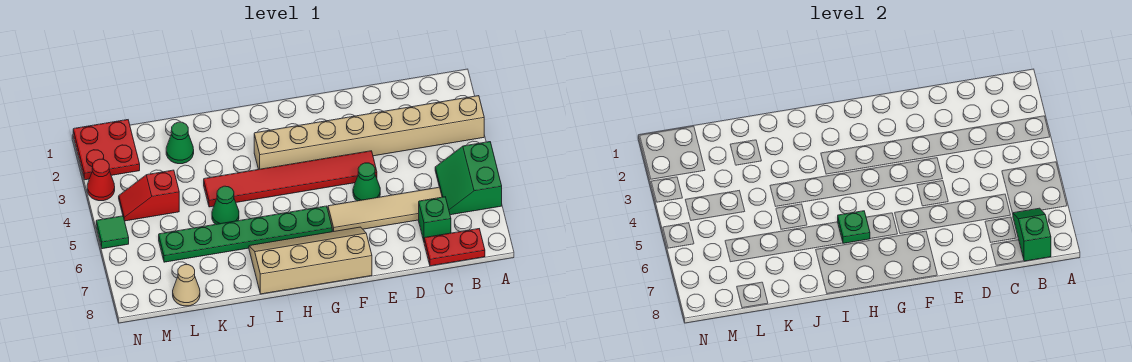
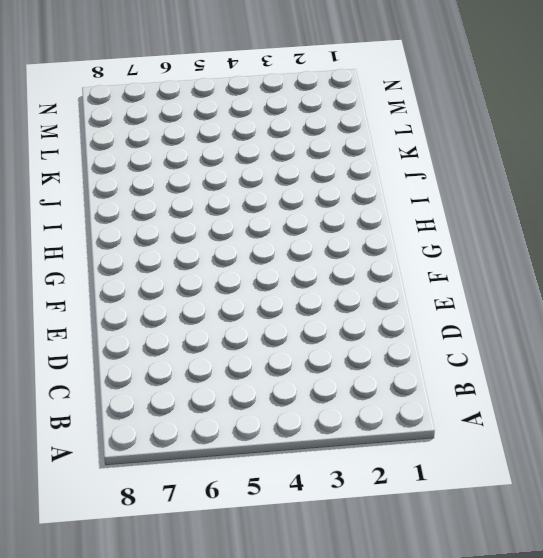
none -> tan 1x8 brick [254,96,484,169]
none -> green 2x2 slope [435,142,502,215]
none -> red 1x2 plate [424,229,485,266]

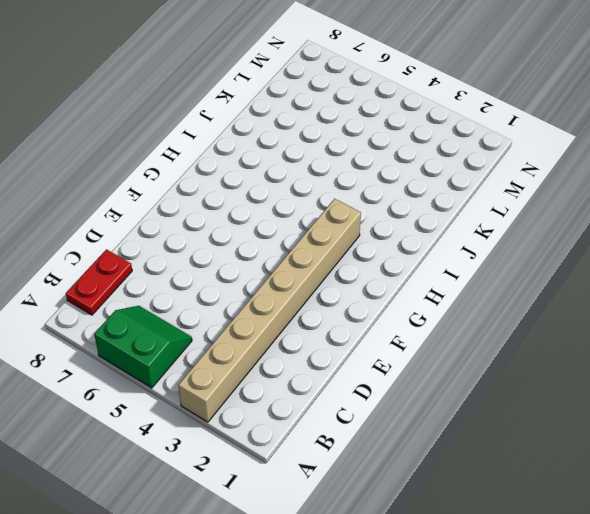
none -> tan 1x4 tile [328,187,442,232]
none -> green 1x1 brick [419,197,451,241]
none -> red 1x6 tile [204,151,377,207]

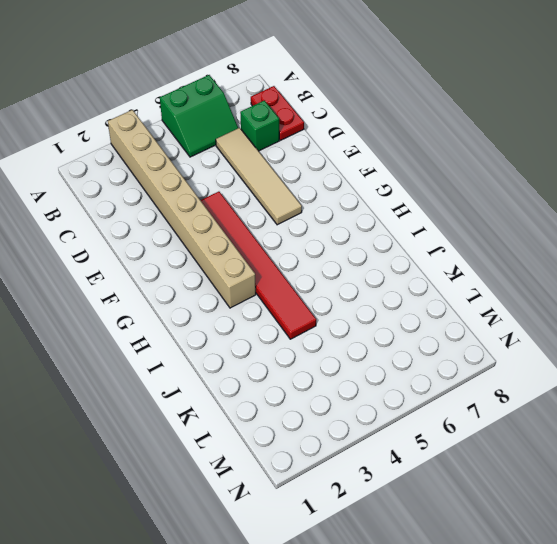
none -> green 1x1 cone [353,163,380,201]
none -> tan 2x4 slope [249,227,372,294]
none -> green 1x6 plate [159,206,332,262]

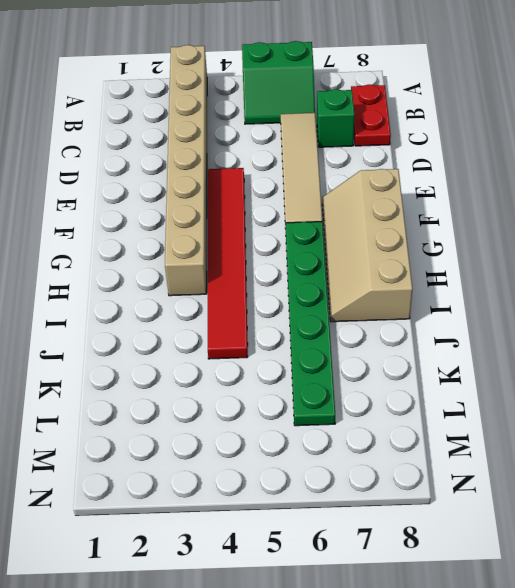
none -> green 1x1 cone [353,163,380,201]
none -> green 1x1 cone [212,186,239,224]
none -> green 1x1 cone [166,122,194,164]

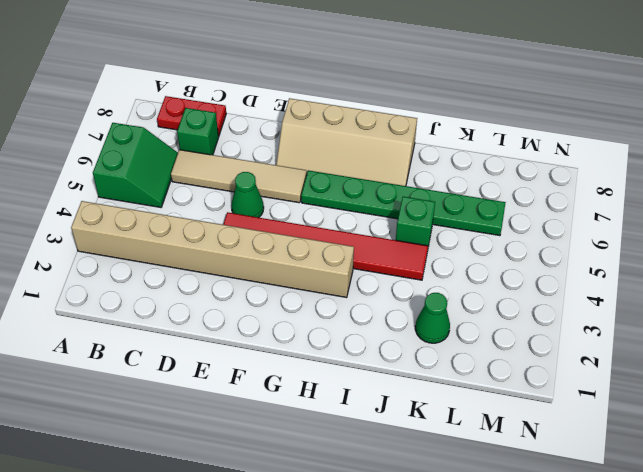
green 1x1 brick [396,197,435,246] -> green 1x1 cone [212,186,239,224]
none -> red 1x2 slope [119,170,179,221]
none -> tan 1x1 cone [173,265,200,306]
none -> red 2x2 plate [73,120,140,180]

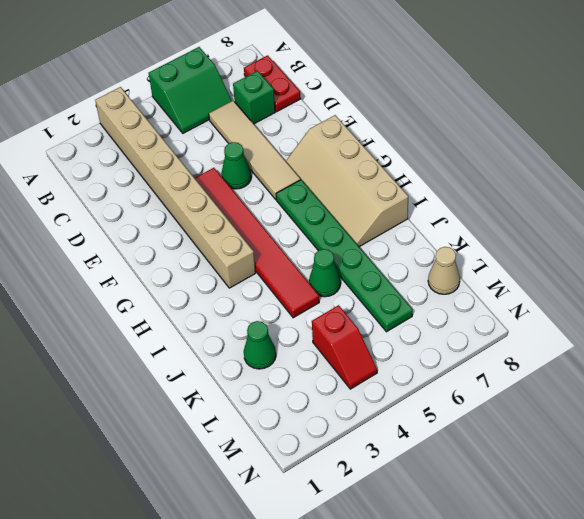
none -> red 2x2 plate [73,120,140,180]
none -> red 1x1 cone [87,159,115,201]
none -> green 1x1 tile [96,216,129,249]

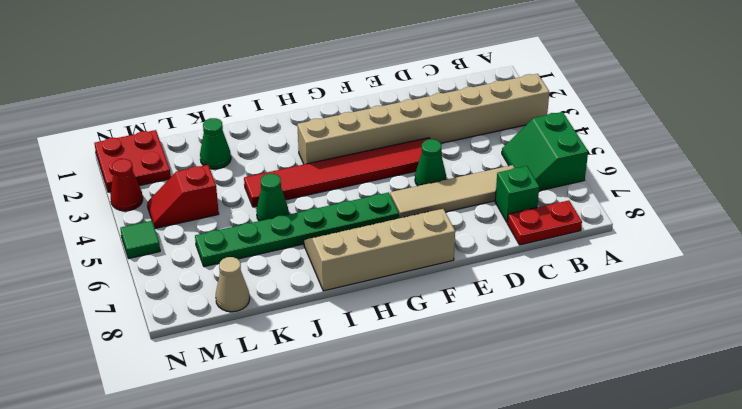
none -> green 1x2 slope [1013,208,1051,261]
none -> green 1x1 plate [838,211,870,243]

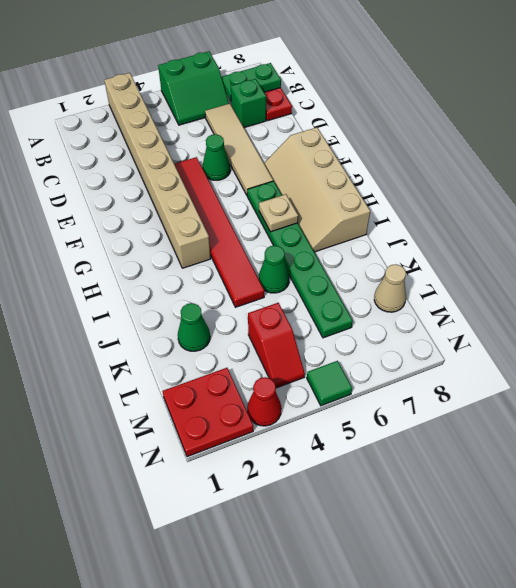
green 1x2 plate [222,63,281,101] -> green 1x2 slope [1013,208,1051,261]
tan 1x1 plate [259,194,298,232] -> green 1x1 plate [838,211,870,243]

